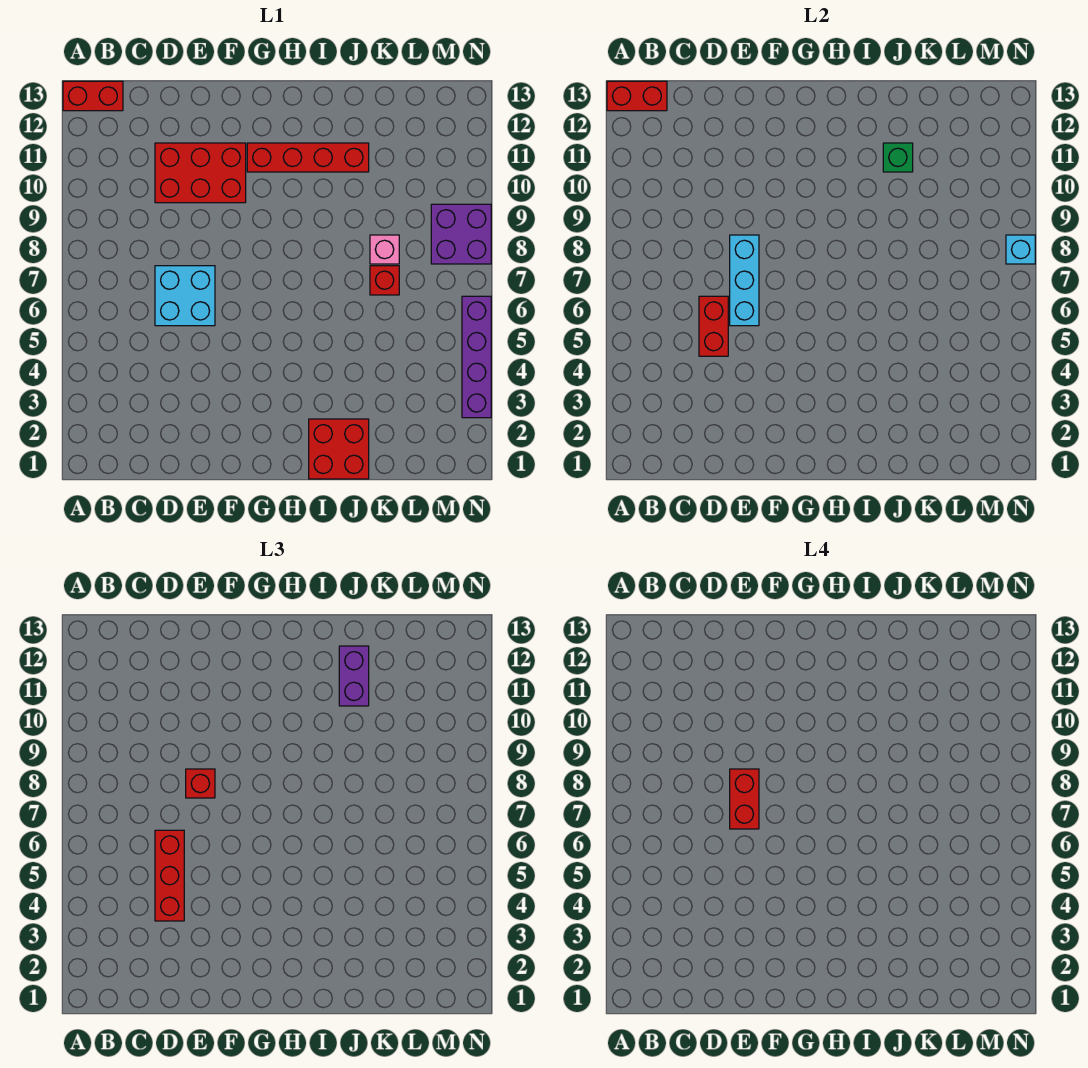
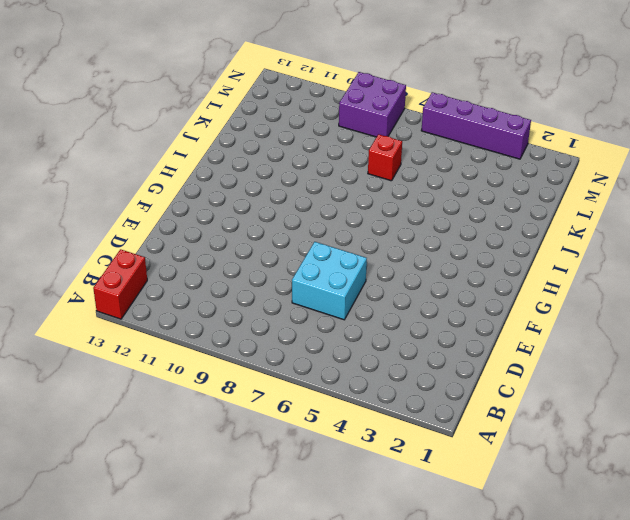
none -> red 2x3 brick [155,143,246,203]
none -> red 1x4 brick [247,143,369,172]
none -> red 2x2 brick [309,419,369,479]

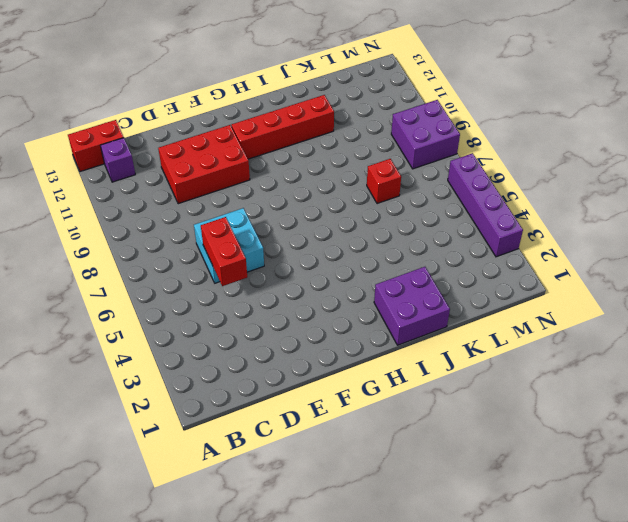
purple 1x1 brick [100,138,135,182] -> none
purple 2x2 brick [374,267,450,345] -> red 2x2 brick [309,419,369,479]
none -> pink 1x1 brick [370,235,399,264]
none -> red 1x2 brick [607,81,667,111]
none -> cyan 1x3 brick [730,235,759,326]

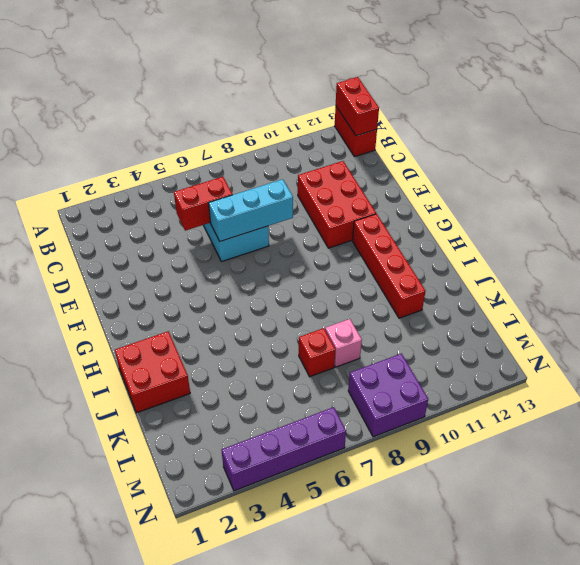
none -> green 1x1 brick [883,143,913,172]
none -> cyan 1x1 brick [1006,235,1035,264]
none -> red 1x3 brick [155,830,184,921]

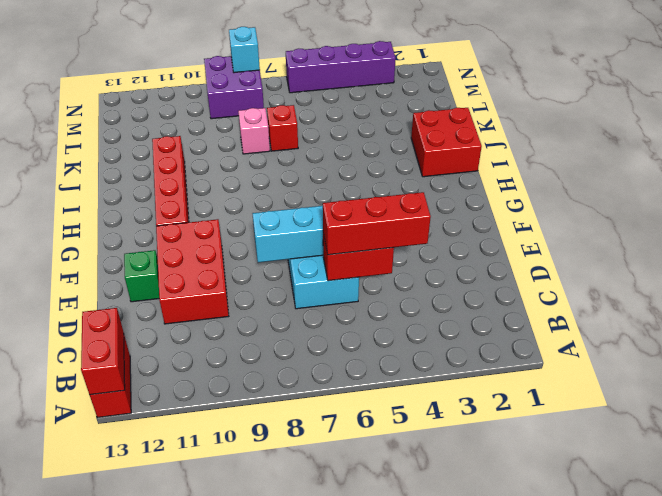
green 1x1 brick [124,250,159,302] -> green 1x1 brick moved to [883,143,913,172]
none -> red 1x1 brick [186,769,215,798]
none -> purple 1x2 brick [339,646,369,706]
none -> red 1x2 brick [730,769,759,829]

